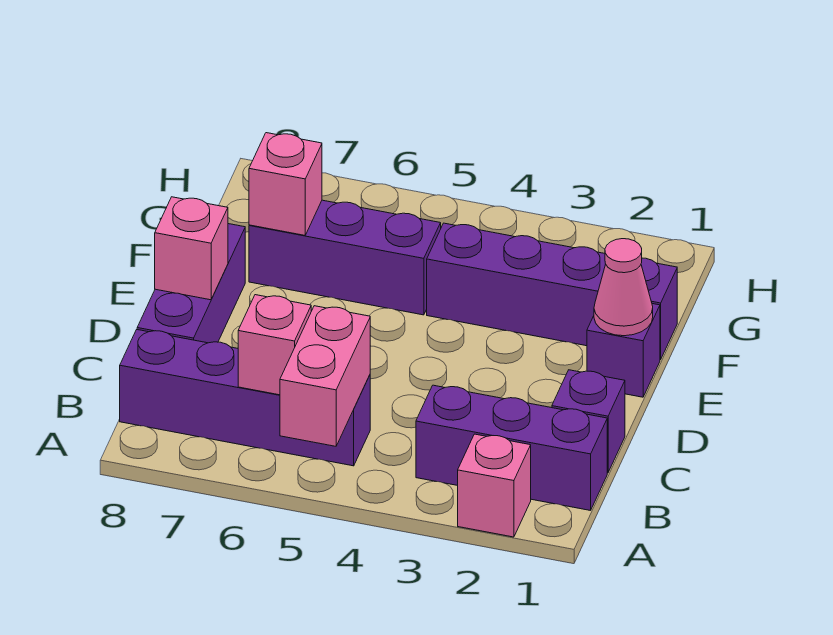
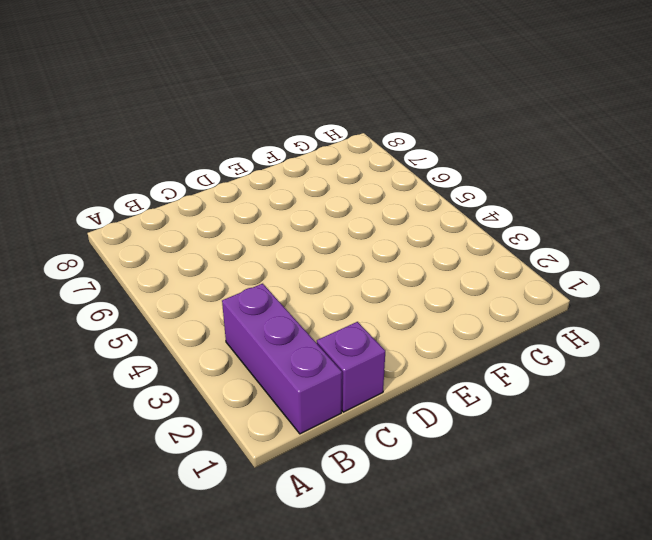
none -> pink 1x1 brick [458,434,531,537]
none -> purple 1x4 brick [120,330,370,466]
none -> purple 1x3 brick [137,224,245,343]

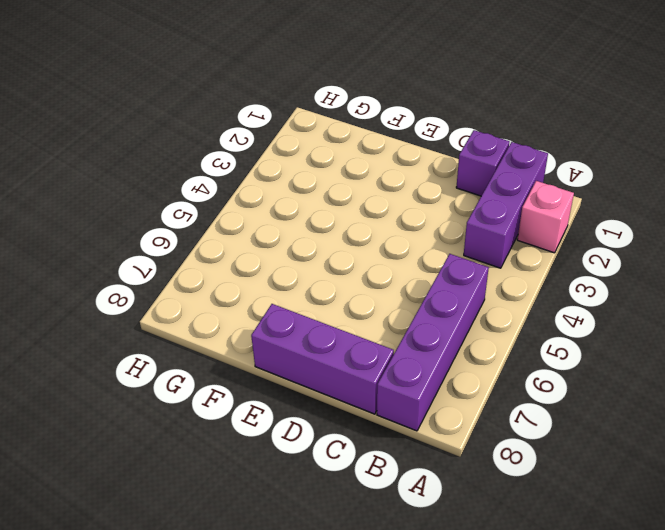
none -> purple 1x1 brick [587,304,660,397]
none -> purple 1x4 brick [427,223,677,360]
none -> purple 1x3 brick [249,200,441,315]

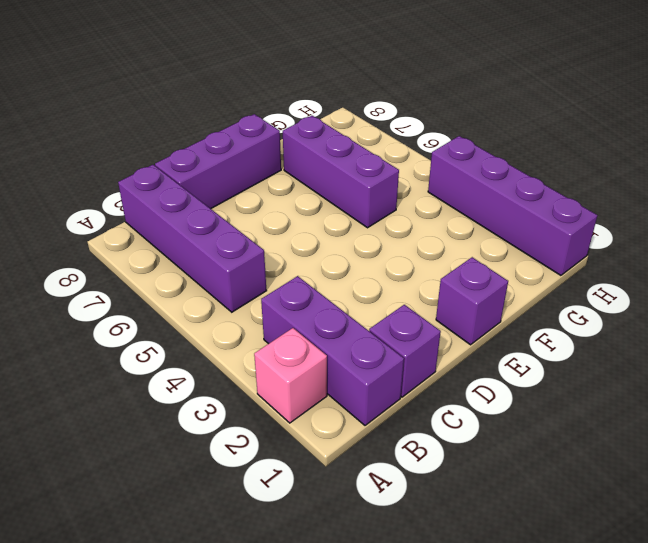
purple 1x4 brick [428,136,597,275] -> purple 1x4 brick moved to [427,223,677,360]
none -> pink 1x2 brick [280,306,370,446]
none -> pink 1x1 brick [238,295,311,395]
none -> pink 1x1 brick [155,197,228,300]

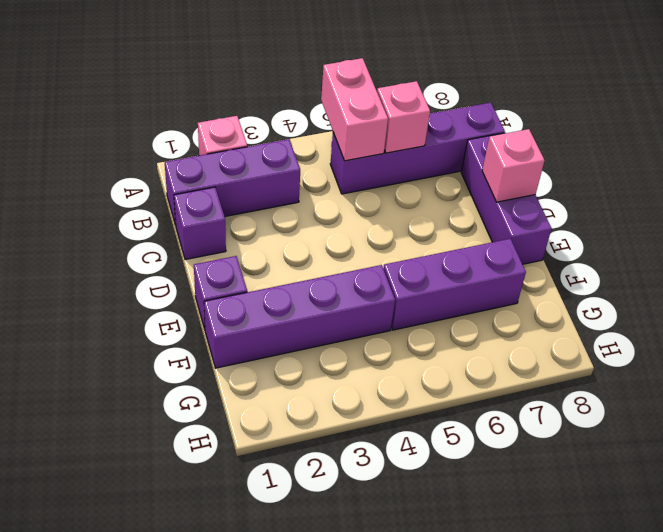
none -> pink 1x1 cone [594,239,653,336]
none -> pink 1x1 brick [249,133,322,235]

